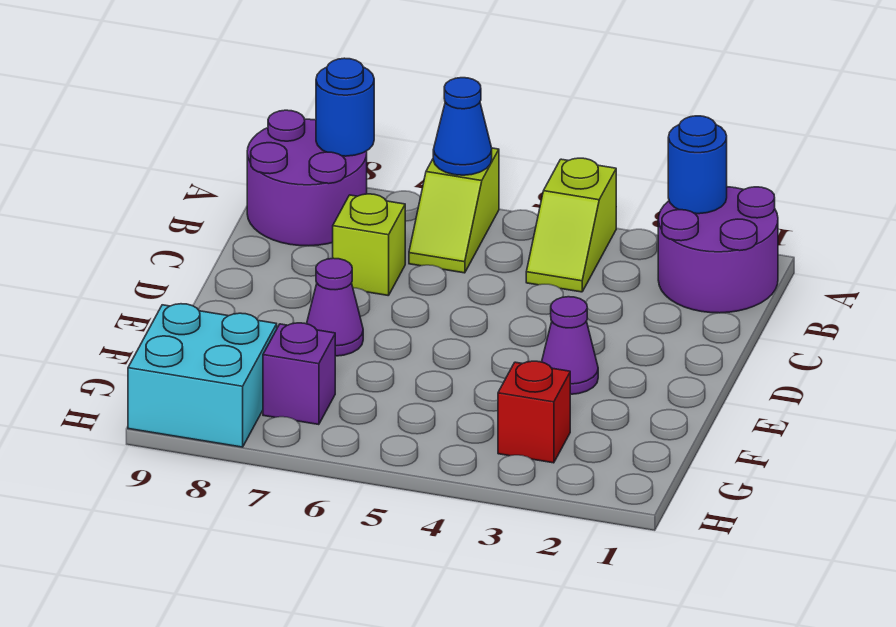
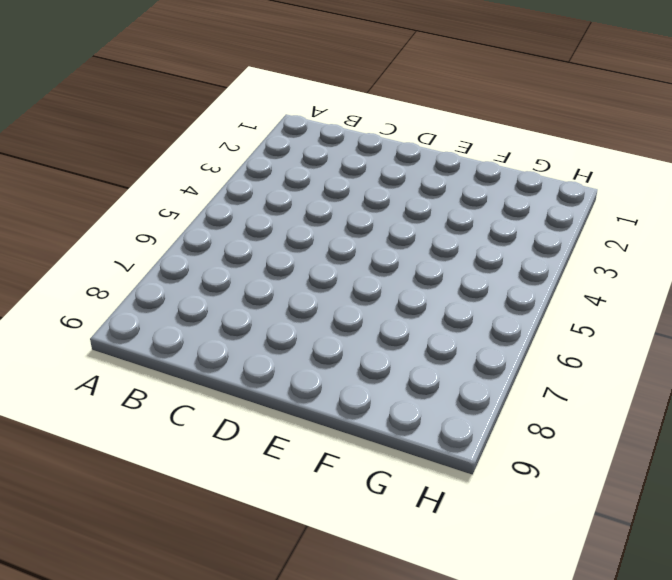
none -> purple 2x2 round brick [658,187,778,313]
none -> lime 1x2 slope [526,158,616,292]
none -> lime 1x2 slope [409,148,499,273]

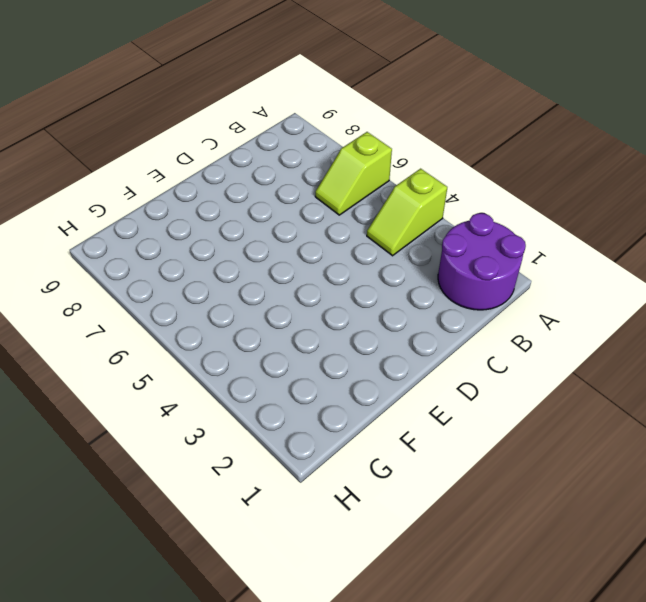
none -> purple 2x2 round brick [247,110,367,246]
none -> lime 1x1 brick [333,194,405,296]
none -> purple 1x1 cone [542,297,598,394]

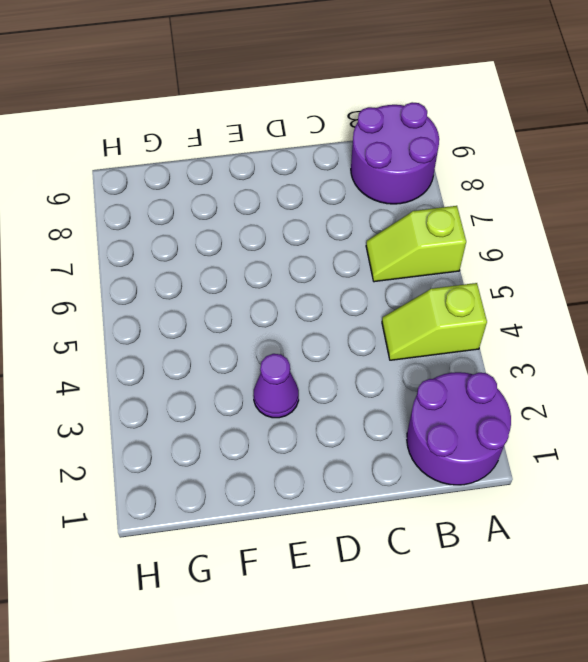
none -> lime 1x1 brick [333,194,405,296]
none -> purple 1x1 cone [307,258,363,356]
none -> red 1x1 brick [498,361,570,463]

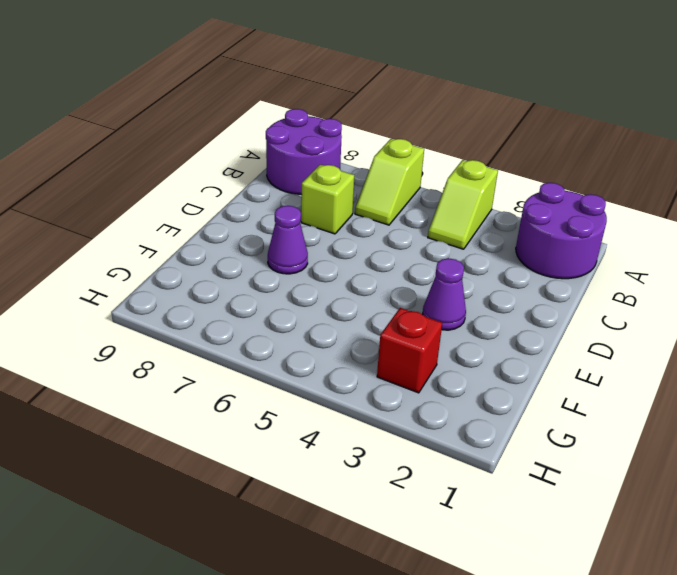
none -> purple 1x1 brick [263,323,335,425]
none -> cyan 2x2 brick [128,304,277,447]
none -> blue 1x1 round brick [668,116,727,214]

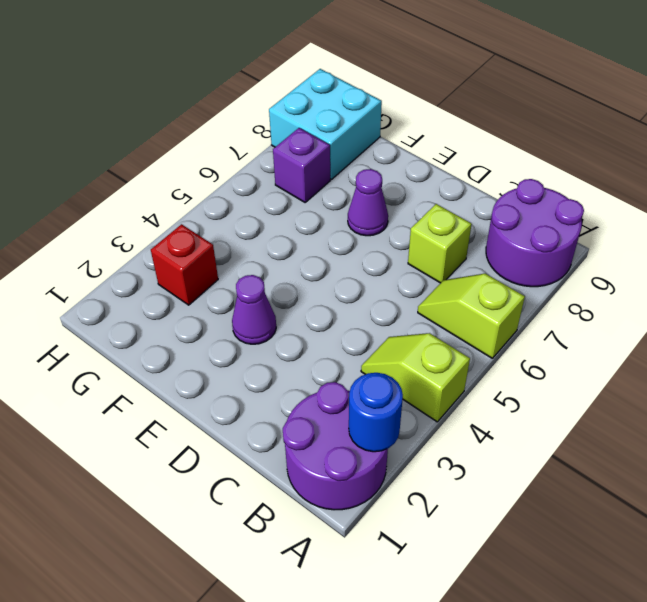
none -> blue 1x1 cone [433,78,492,175]
none -> blue 1x1 round brick [316,58,374,156]

